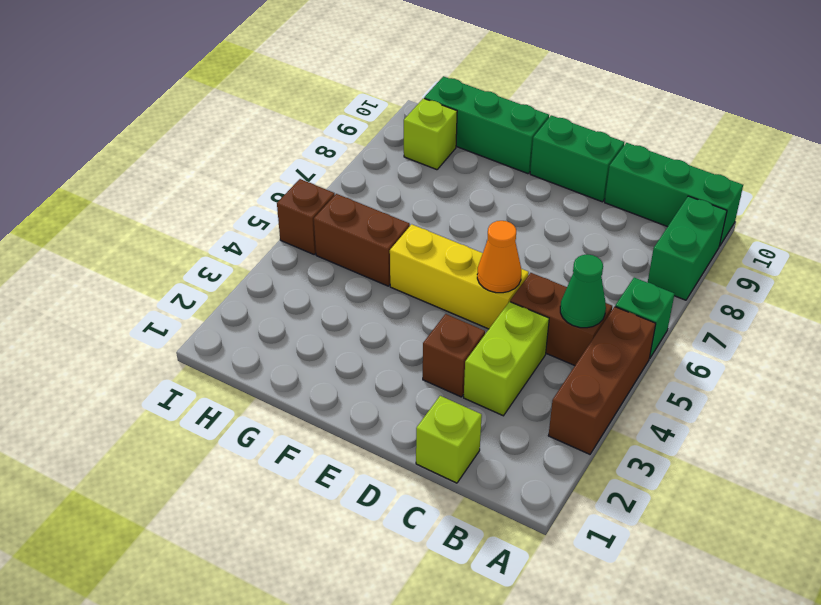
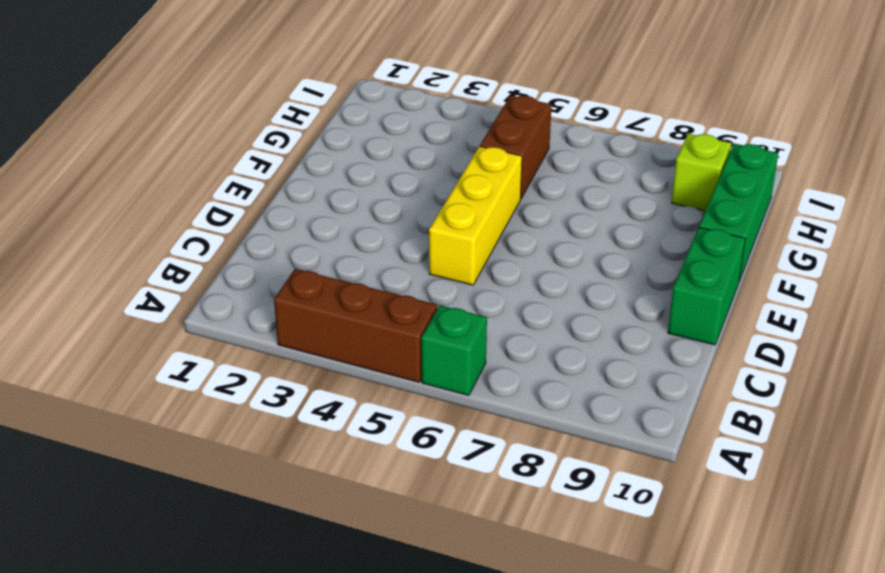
none -> green 1x2 brick [648,196,727,300]
none -> green 1x3 brick [605,143,743,246]
none -> brown 1x2 brick [510,273,612,366]

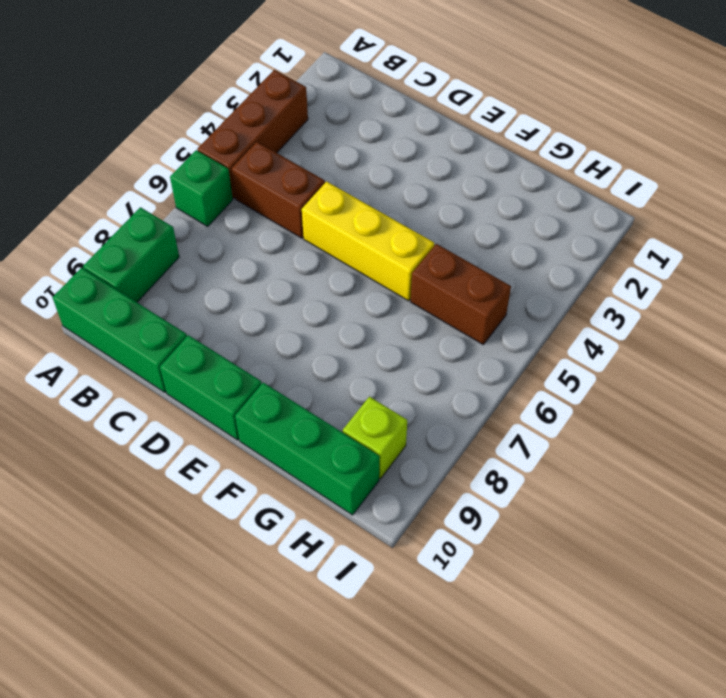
none -> lime 1x1 brick [416,396,482,483]
none -> lime 1x2 brick [464,302,549,416]
none -> brown 1x1 brick [423,314,485,397]

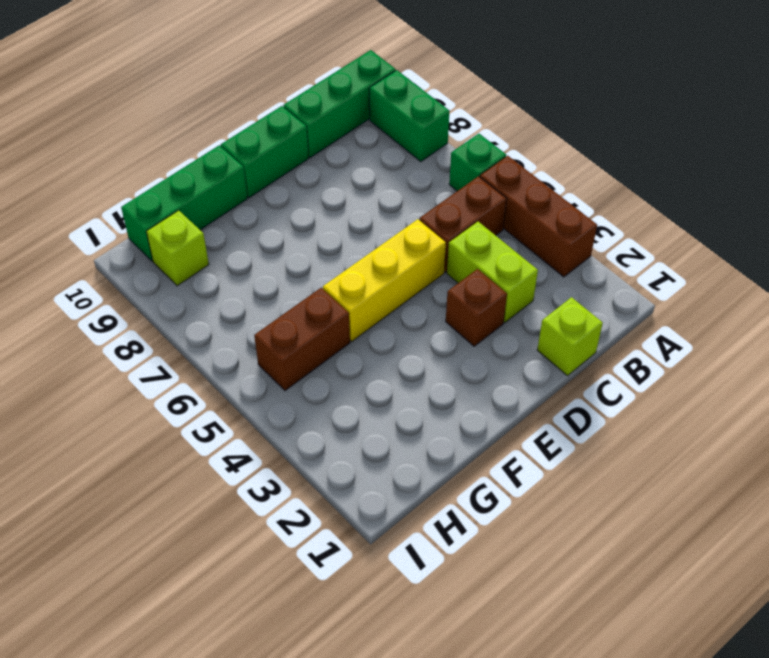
none -> brown 1x1 brick [277,179,335,254]
none -> green 1x1 cone [560,254,606,328]
none -> orange 1x1 cone [477,221,521,293]

